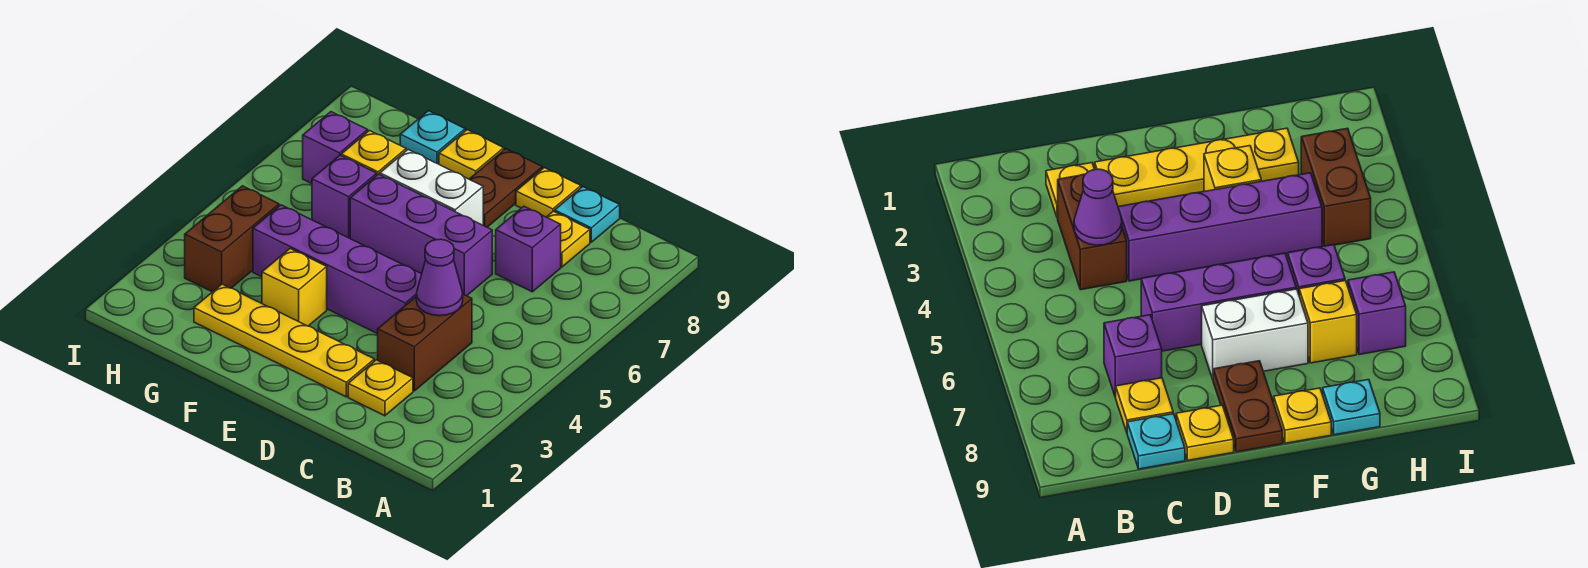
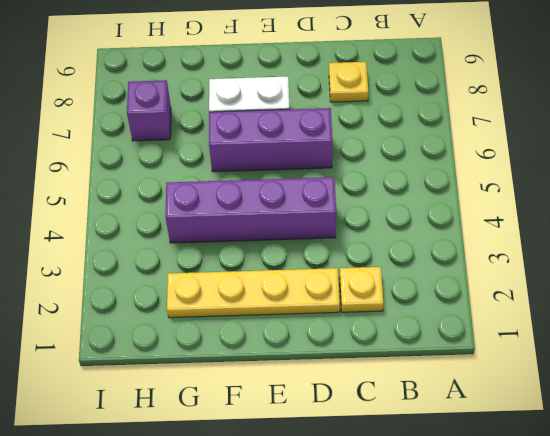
none -> brown 1x2 brick [378,294,472,391]
none -> purple 1x1 brick [496,206,561,292]
none -> cyan 1x1 plate [555,187,620,242]

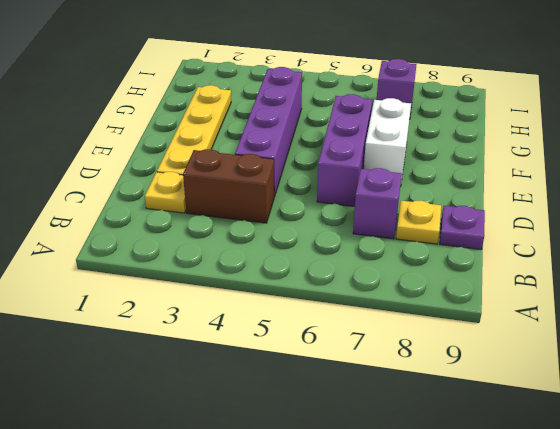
purple 1x1 plate [440,206,485,249] -> cyan 1x1 plate [555,187,620,242]
none -> yellow 1x1 plate [516,168,581,217]
none -> brown 1x2 plate [469,149,542,227]
none -> yellow 1x1 brick [262,249,327,326]

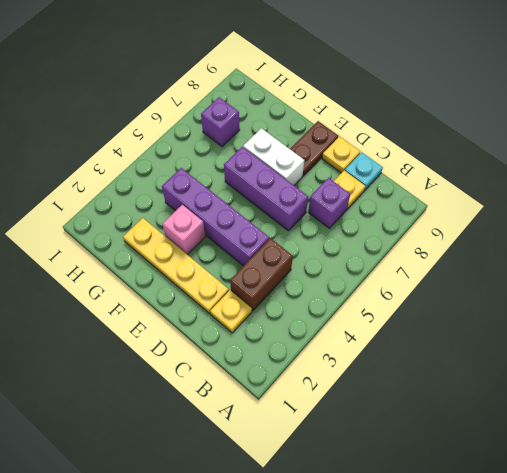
pink 1x1 brick [162,205,205,255] -> yellow 1x1 brick [262,249,327,326]
none -> yellow 1x1 plate [439,130,504,179]
none -> purple 1x1 brick [312,155,377,238]
none -> yellow 1x1 brick [341,131,406,175]

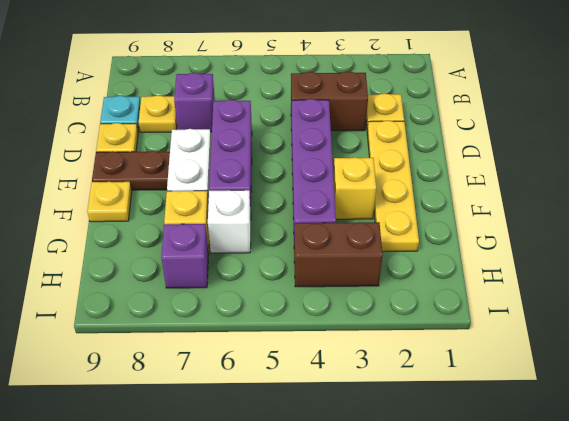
white 1x1 brick [208,190,251,253] -> purple 1x1 brick [312,155,377,238]
none -> cyan 1x1 plate [400,111,465,164]
none -> purple 1x1 cone [416,239,463,316]

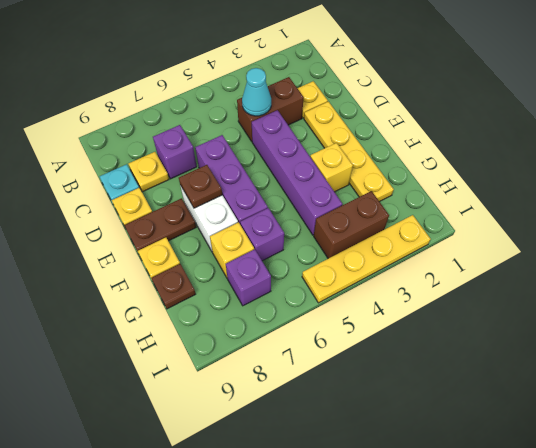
cyan 1x1 cone [242,68,271,116] -> purple 1x1 cone [416,239,463,316]
brown 1x1 plate [179,165,222,208] -> none
brown 1x1 plate [151,264,196,309] -> cyan 1x1 plate [400,111,465,164]
yellow 1x4 plate [302,215,430,303] -> none

